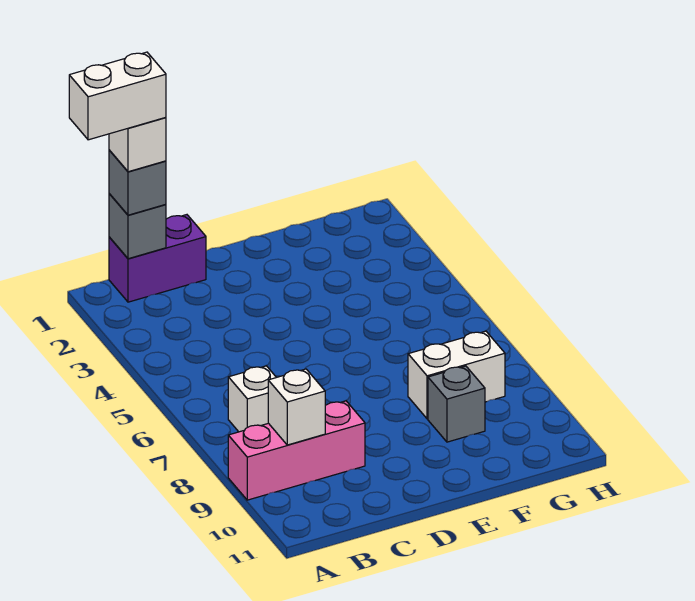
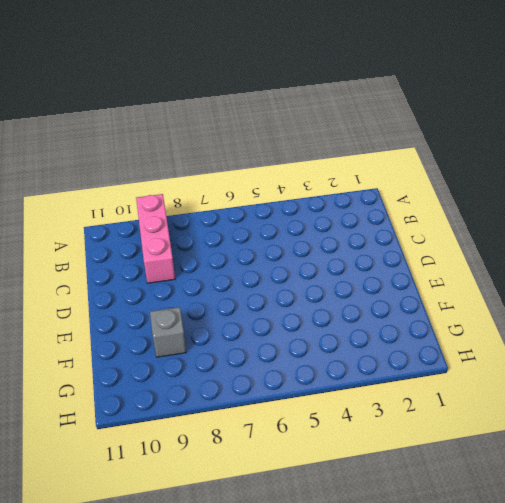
none -> purple 1x2 brick [109,215,206,302]
none -> white 1x1 brick [228,366,276,432]

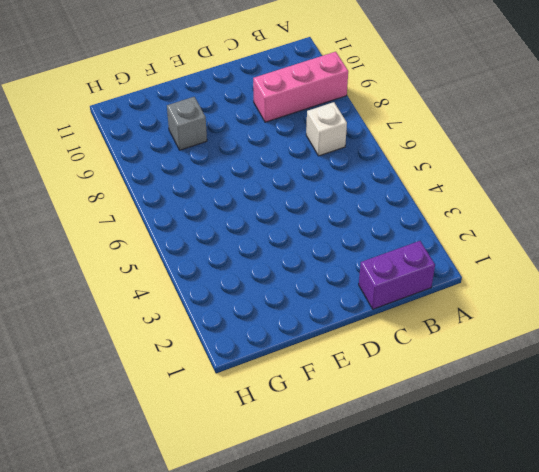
none -> white 1x2 brick [408,331,505,419]
none -> grey 1x1 brick [109,194,166,259]

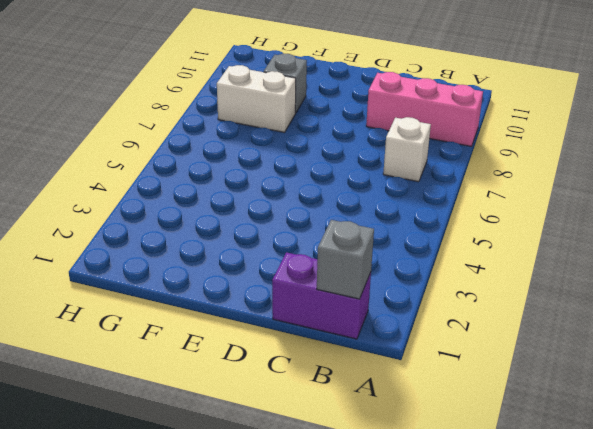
none -> white 1x1 brick [268,369,325,445]
none -> grey 1x1 brick [109,150,166,215]

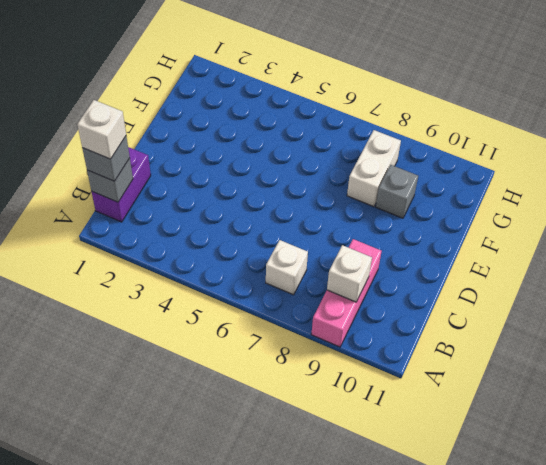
none -> white 1x2 brick [69,52,166,140]

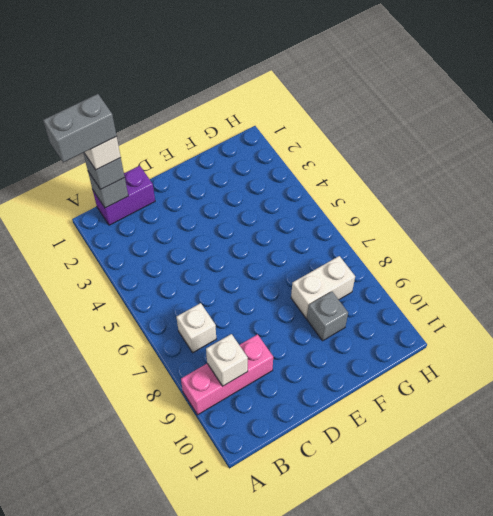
grey 1x2 brick [43,94,116,162] -> white 1x2 brick [69,52,166,140]

